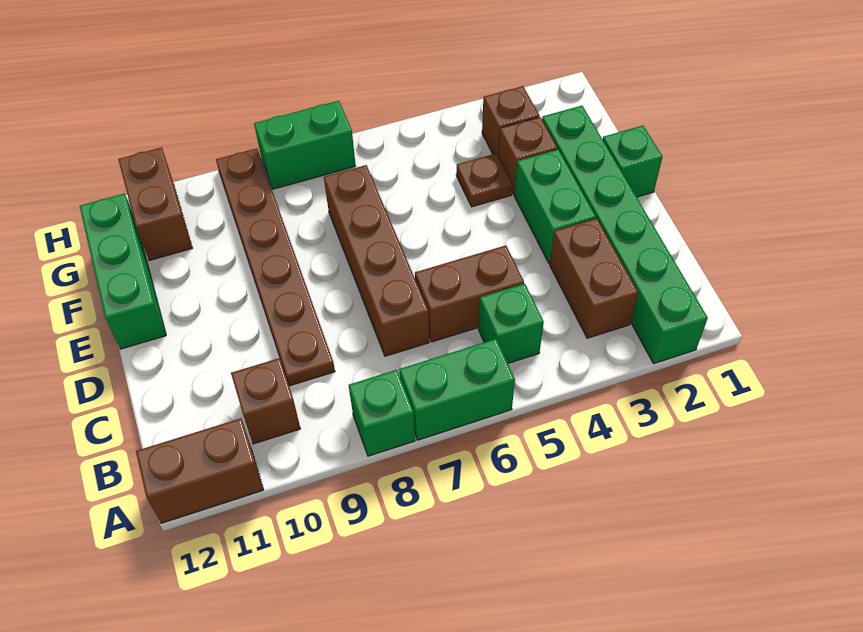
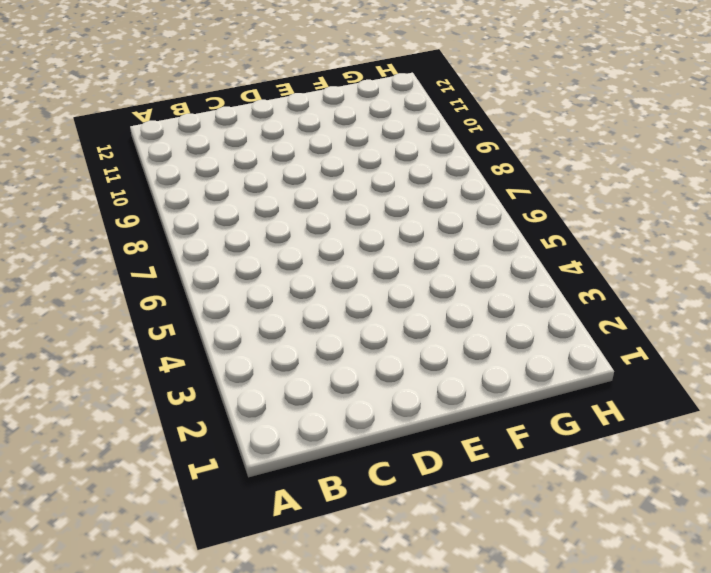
none -> green 1x6 brick [542,106,708,363]
none -> green 1x2 brick [399,339,515,440]
none -> green 1x1 brick [349,370,415,456]

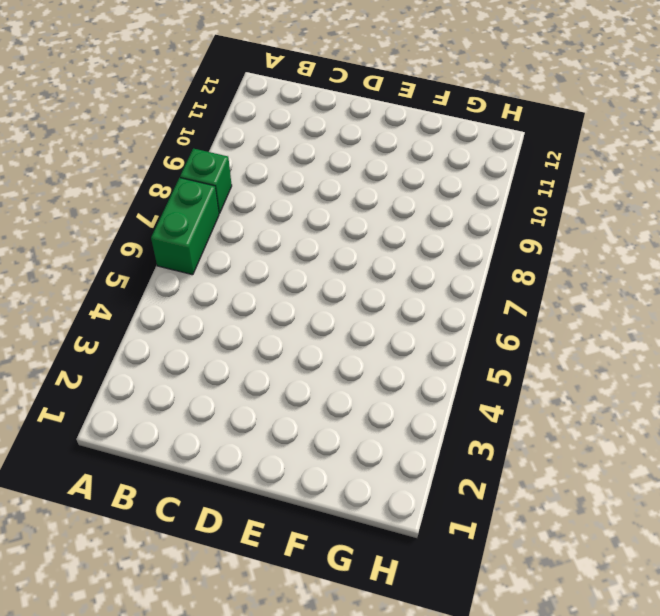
none -> green 1x6 brick [542,106,708,363]
none -> brown 1x2 brick [136,418,264,523]
none -> brown 1x2 brick [550,218,638,338]

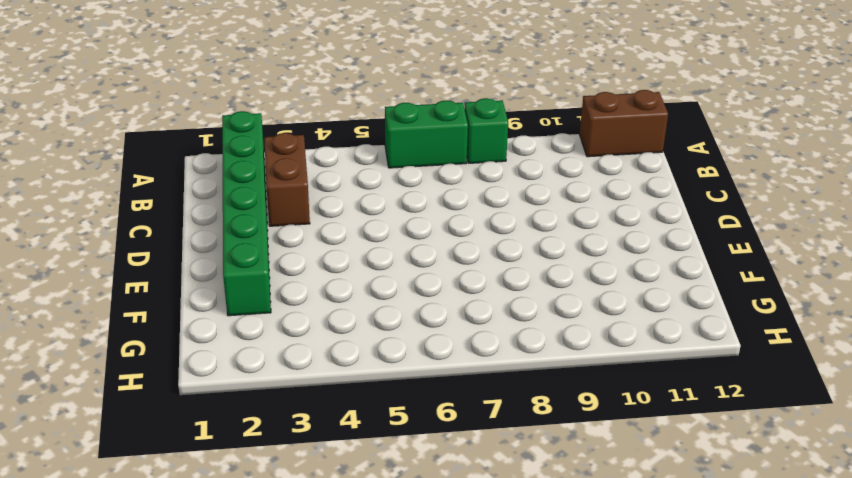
none -> green 1x1 brick [478,284,544,363]
none -> brown 1x1 brick [231,358,300,444]
none -> brown 1x2 brick [415,245,524,342]

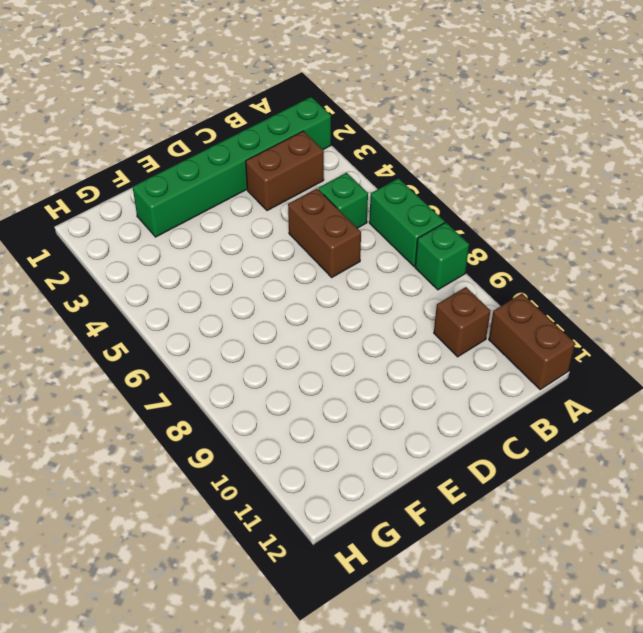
none -> brown 1x4 brick [324,165,429,356]
none -> brown 1x6 plate [216,148,335,386]
none -> green 1x2 brick [514,149,596,263]

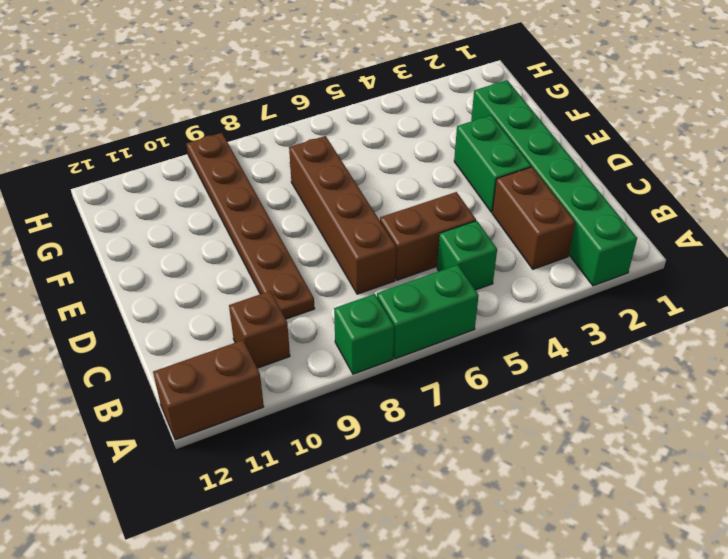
none -> green 1x1 brick [603,126,662,197]
none -> green 1x3 brick [80,194,166,349]
none -> brown 1x1 brick [498,117,557,195]

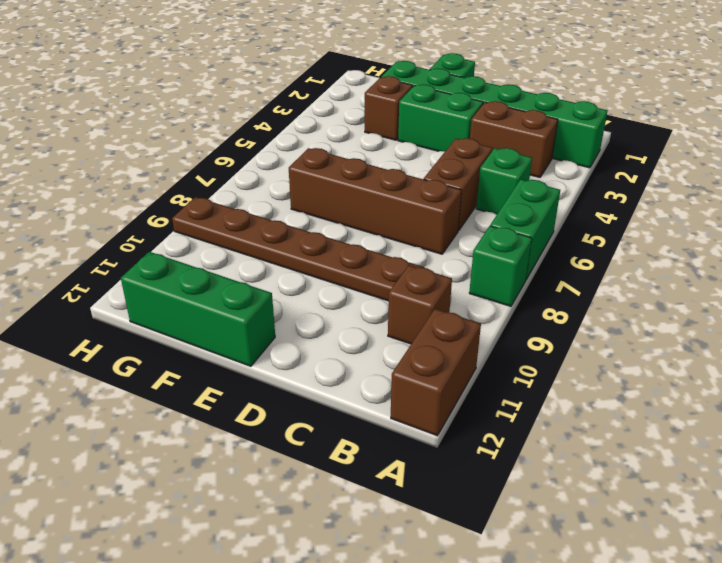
none -> brown 1x1 plate [456,154,512,207]
none -> brown 1x1 brick [482,86,539,155]
none -> brown 1x2 brick [118,147,192,261]

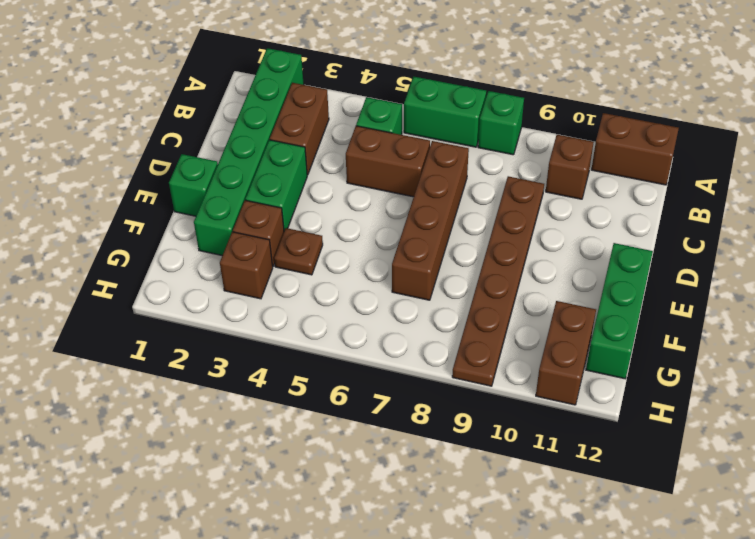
none -> green 1x2 brick [254,101,356,189]

